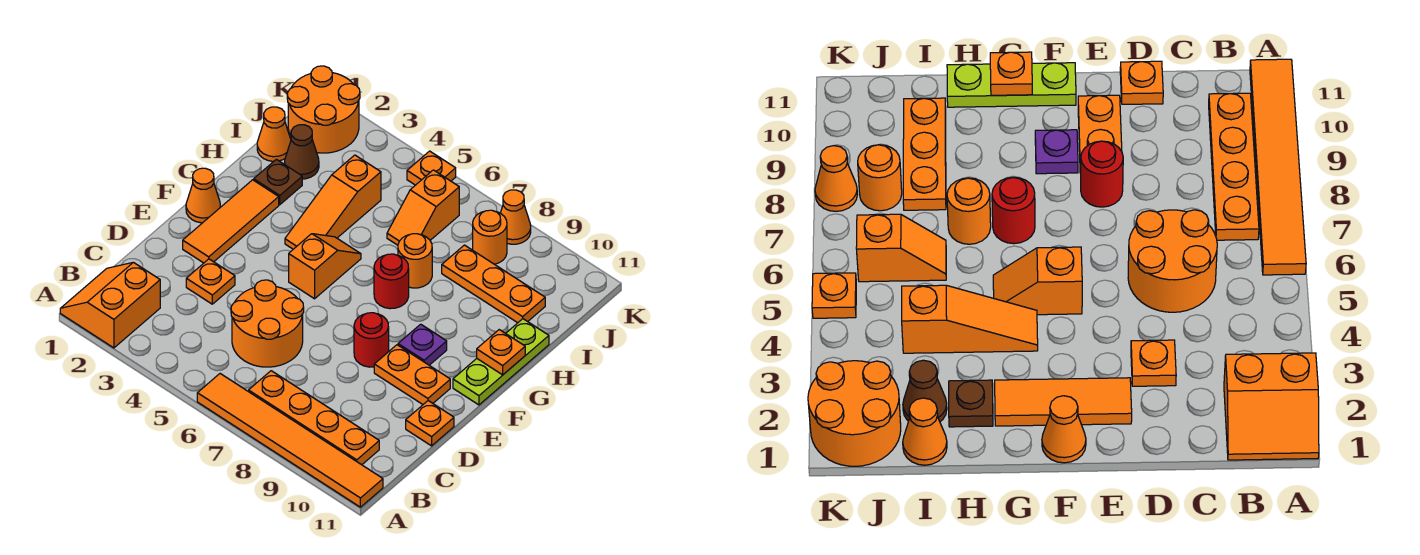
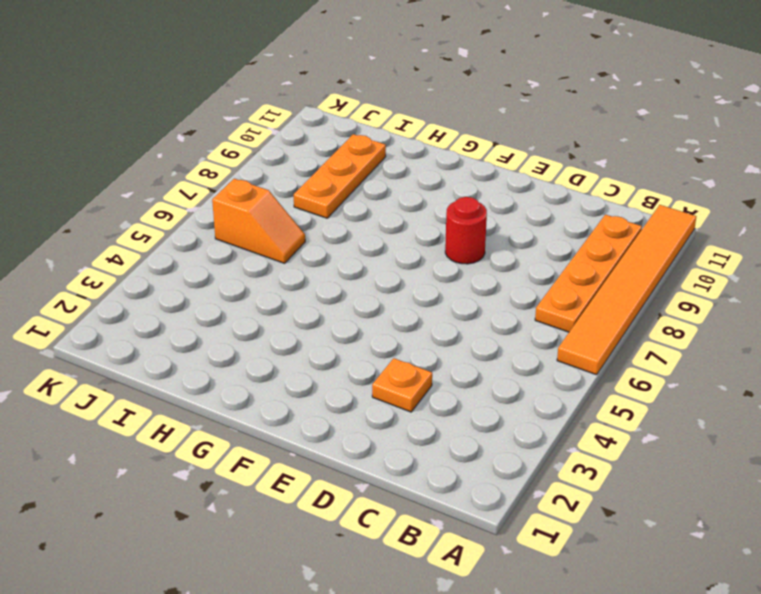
none -> orange 2x2 slope [60,262,160,348]
none -> orange 2x2 round brick [231,280,304,367]
none -> orange 1x1 plate [406,401,454,446]

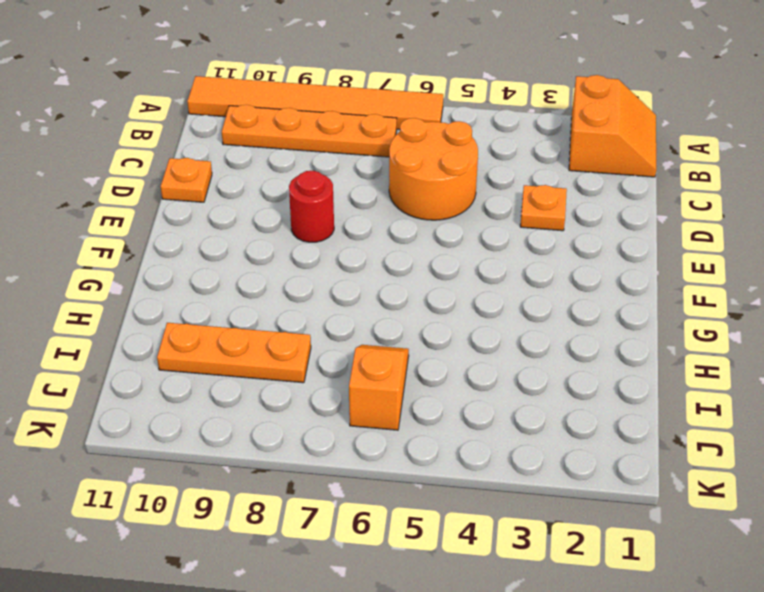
none -> orange 1x3 tile [183,180,279,263]
none -> orange 1x2 plate [374,345,450,404]
none -> orange 1x1 cone [186,168,220,223]

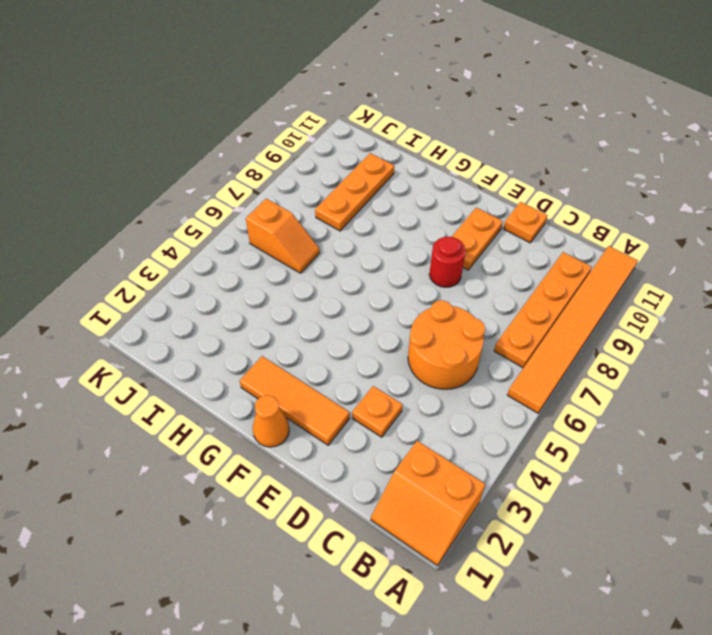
none -> orange 1x2 slope [289,234,361,299]
none -> purple 1x1 plate [398,324,447,365]
none -> lime 1x3 plate [453,319,549,405]

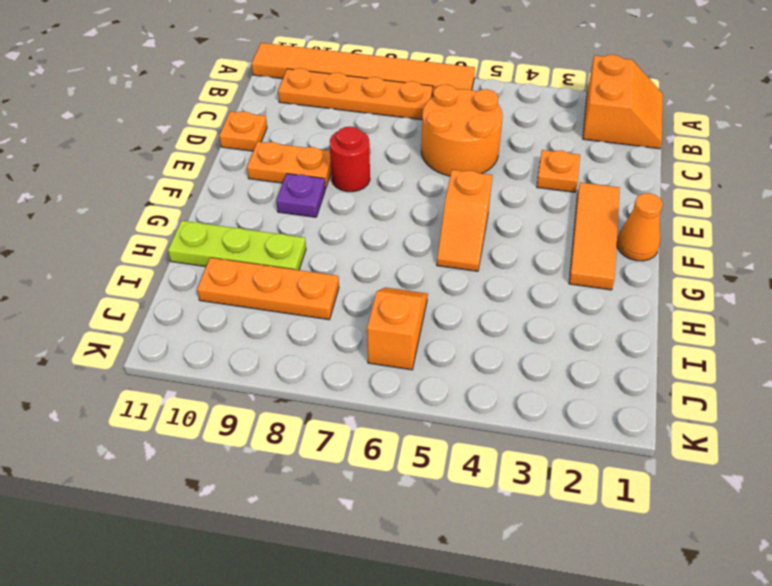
lime 1x3 plate [168,221,306,270] -> lime 1x3 plate turned to [453,319,549,405]
none -> orange 1x3 slope [285,155,381,249]
none -> red 1x1 round brick [374,254,409,309]
none -> brown 1x1 plate [254,159,302,205]

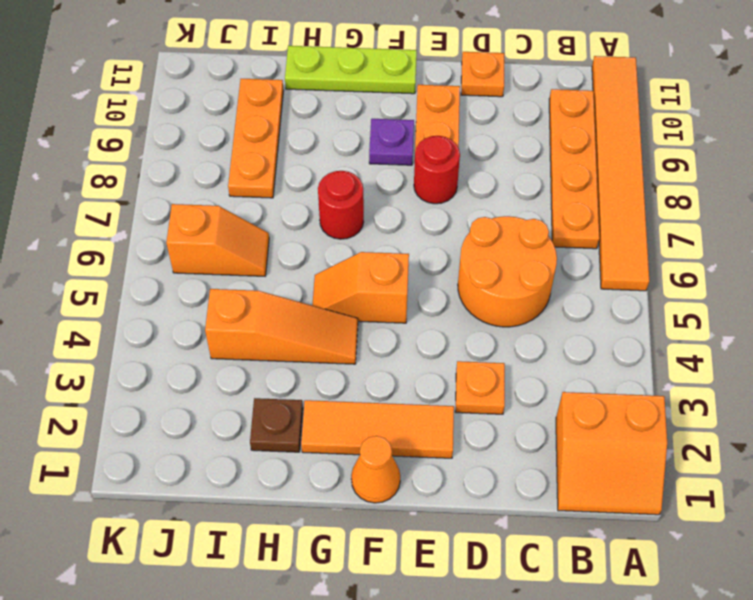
none -> orange 1x1 round brick [398,234,432,288]
none -> orange 1x1 cone [257,107,291,161]
none -> brown 1x1 cone [285,125,319,179]

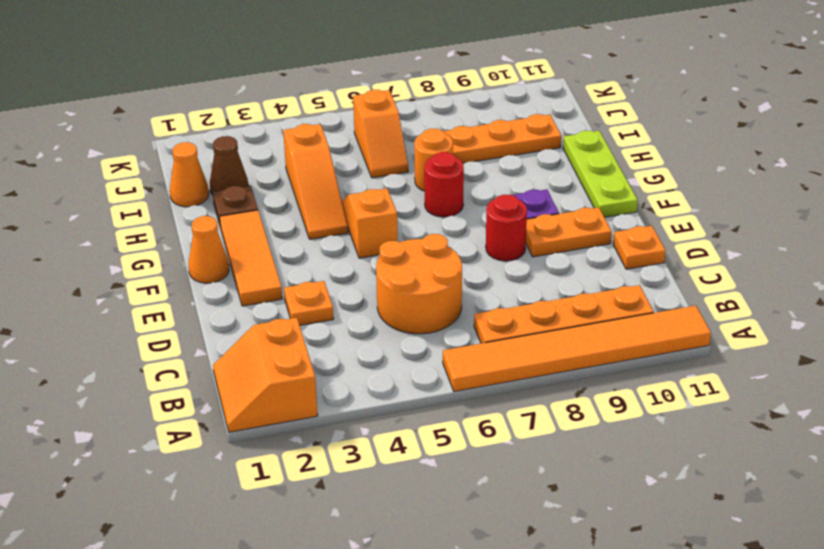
none -> orange 2x2 round brick [287,66,360,153]
none -> orange 1x1 round brick [473,210,507,264]
none -> orange 1x1 plate [407,151,456,185]

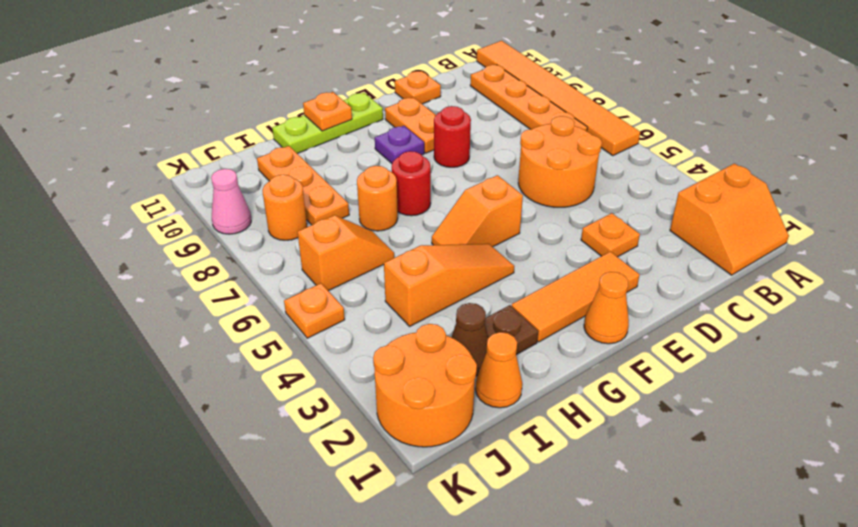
pink 1x1 cone [211,169,251,234] -> none
none -> orange 1x1 cone [501,190,531,244]

